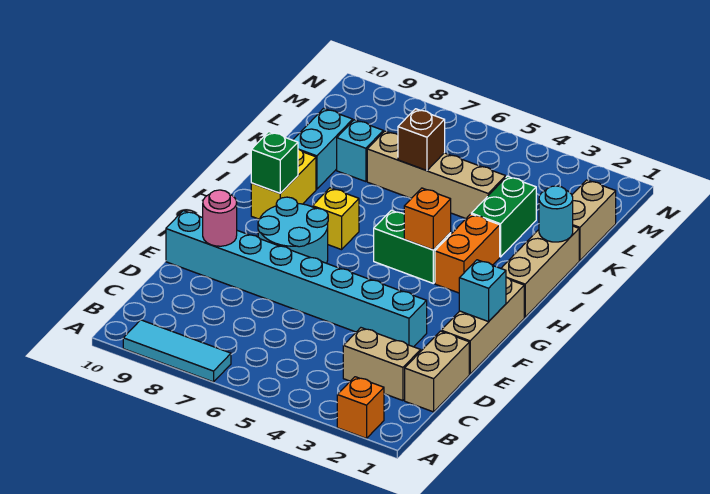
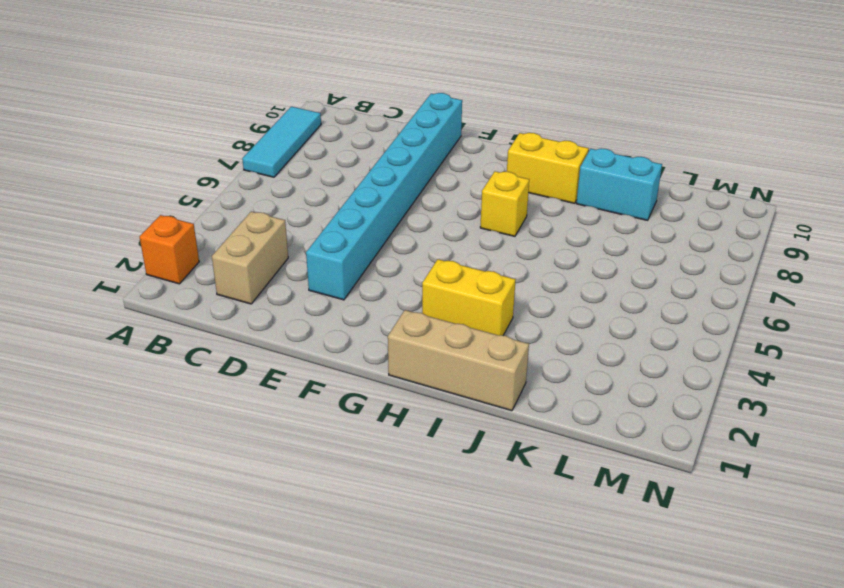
yellow 1x2 brick [422,259,516,335] -> orange 1x2 brick [435,214,500,293]
none -> tan 1x2 brick [405,331,469,412]
none -> tan 1x3 brick [441,277,524,374]
none -> cyan 2x2 round brick [258,197,328,263]

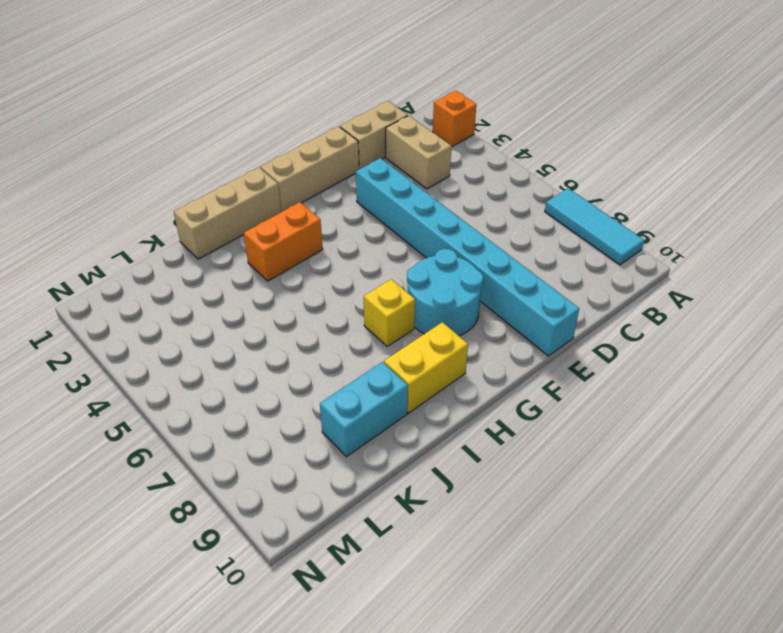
none -> green 1x2 brick [374,210,451,283]
none -> green 1x2 brick [471,176,536,257]
none -> tan 1x2 brick [572,180,616,261]

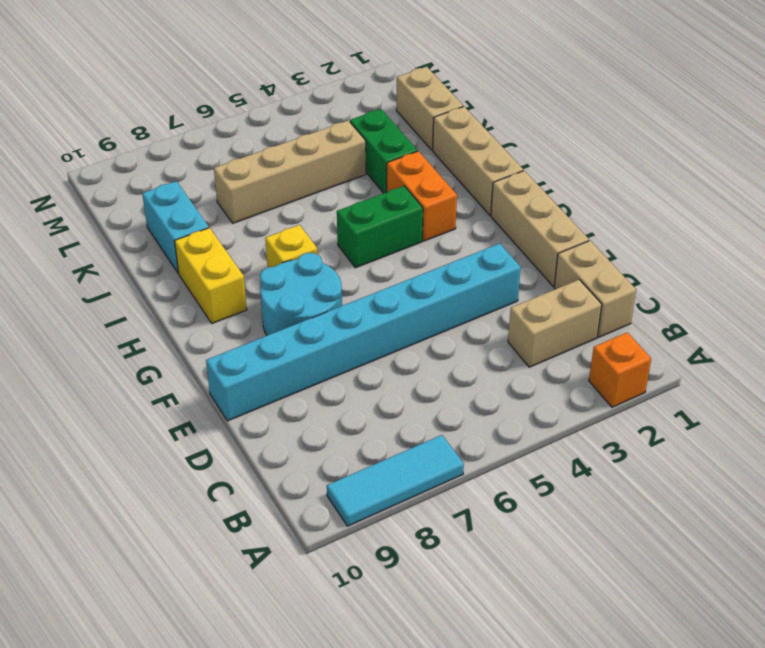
none -> cyan 1x1 brick [337,120,383,182]
none -> pink 1x1 round brick [203,190,237,246]
none -> cyan 1x1 brick [459,260,506,322]

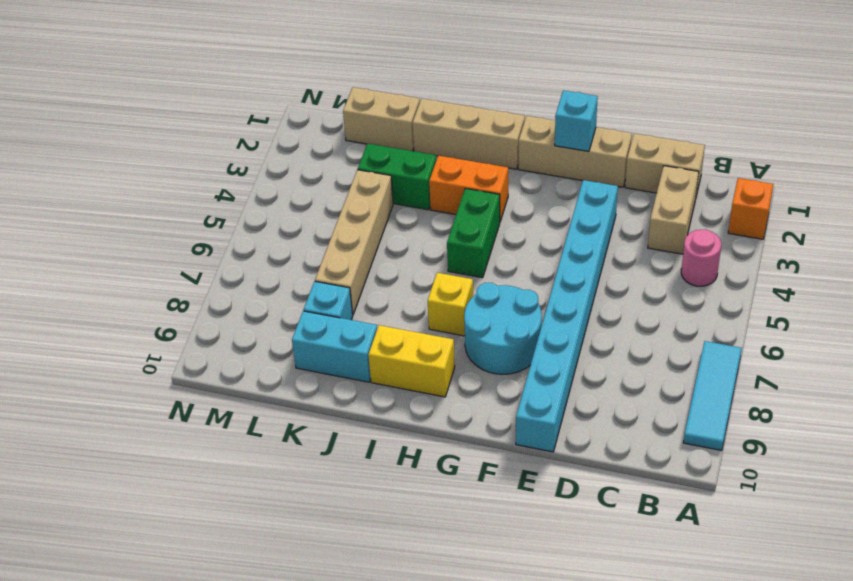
pink 1x1 round brick [681,229,721,286] -> pink 1x1 round brick moved to [203,190,237,246]
none -> orange 1x1 brick [404,188,451,250]
none -> green 1x1 brick [251,132,298,193]
none -> cyan 1x1 round brick [539,186,573,242]

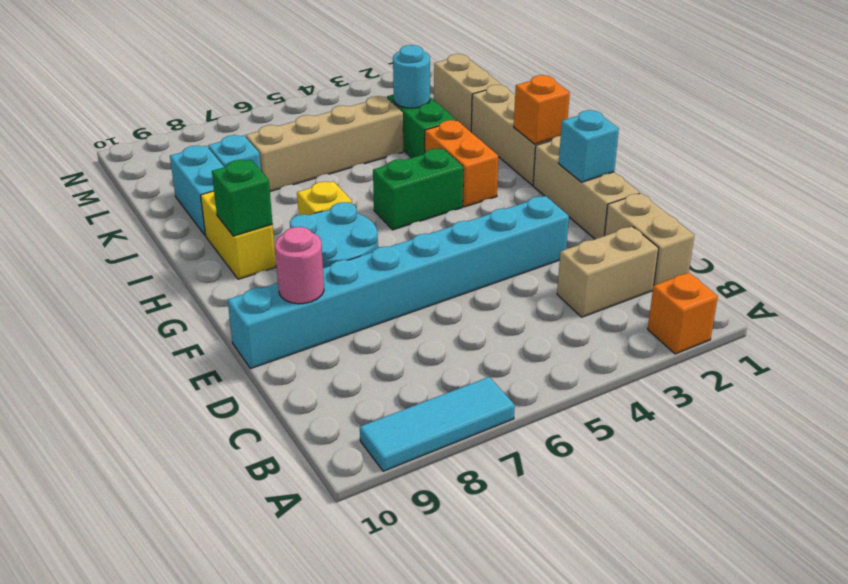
orange 1x1 brick [514,75,570,144] -> orange 1x1 brick moved to [404,188,451,250]
cyan 1x1 round brick [393,45,430,108] -> cyan 1x1 round brick moved to [539,186,573,242]
none -> brown 1x1 brick [398,109,445,171]

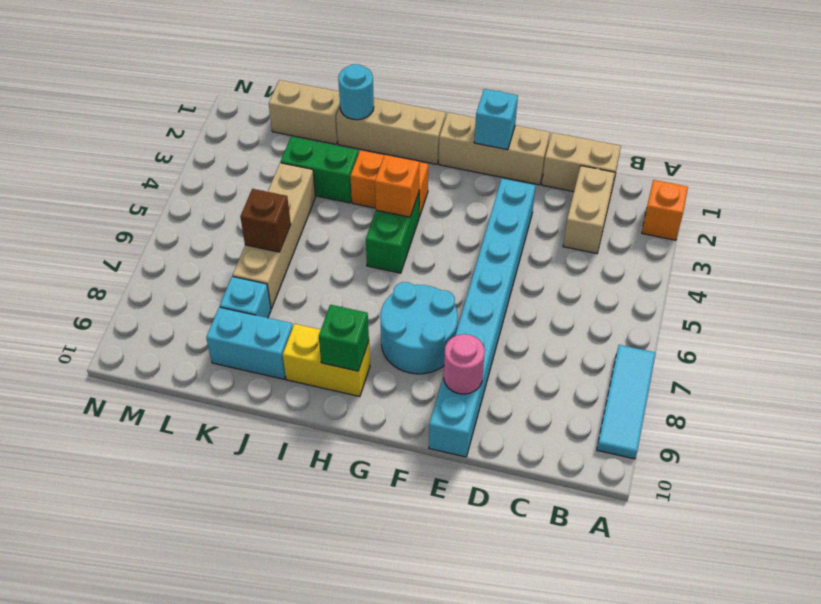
none -> yellow 1x1 brick [313,188,359,250]

